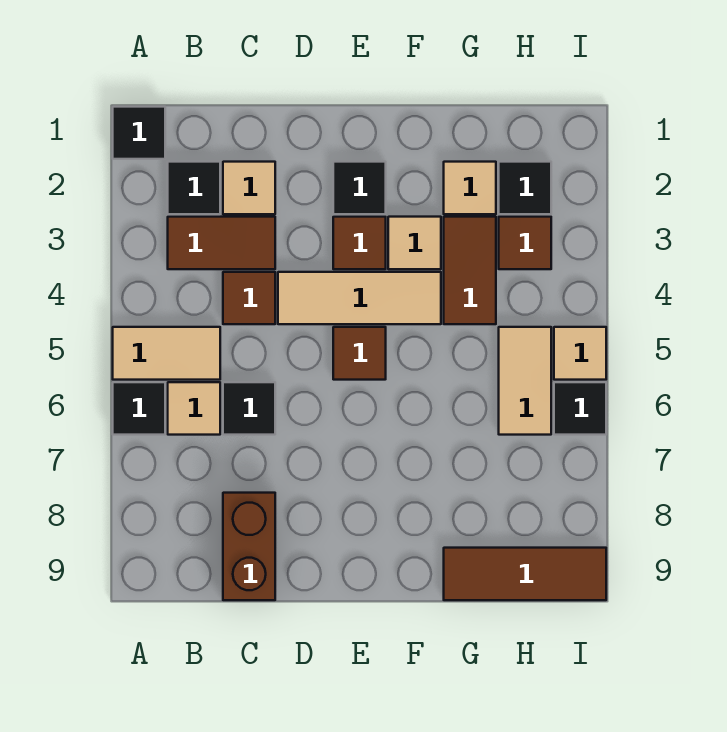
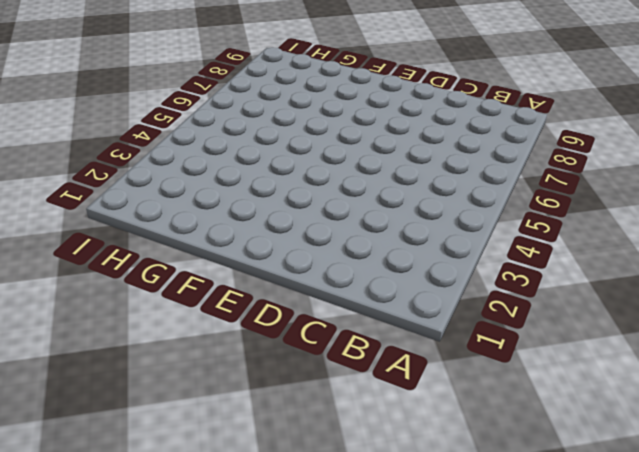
none -> black 1x1 tile [113,107,165,159]
none -> tan 1x2 tile [113,327,220,380]
none -> black 1x1 tile [113,382,165,435]

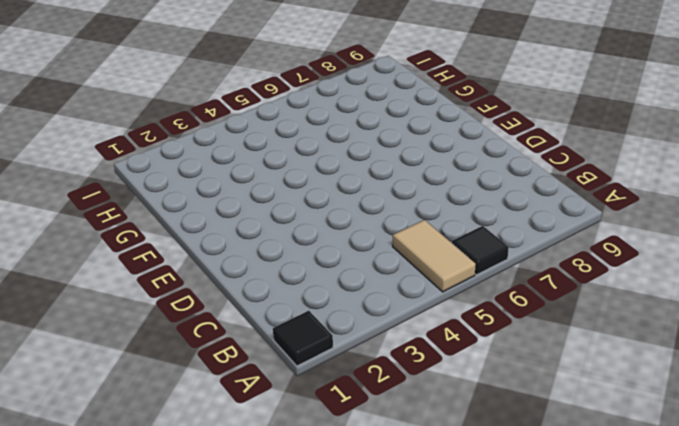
none -> black 1x1 tile [168,162,220,214]
none -> brown 1x2 tile [168,217,275,269]
none -> tan 1x1 tile [168,382,220,435]

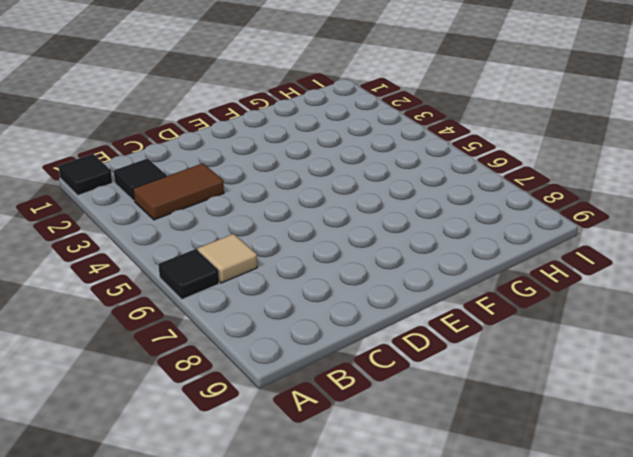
none -> tan 1x2 tile [113,327,220,380]
none -> tan 1x1 tile [223,162,275,214]
none -> brown 1x1 tile [223,272,275,324]

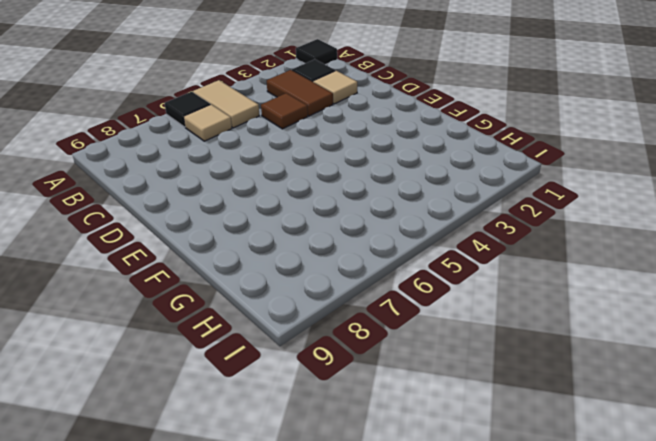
none -> black 1x1 tile [223,382,275,435]
none -> brown 1x2 brick [223,493,275,600]
none -> tan 1x3 tile [278,272,441,324]

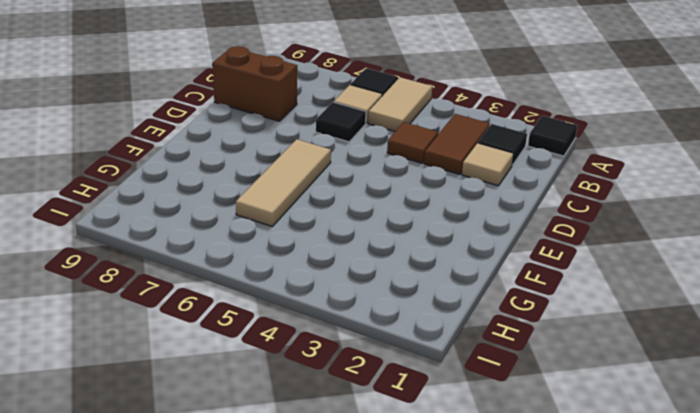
tan 1x3 tile [236,139,331,226] -> tan 1x3 tile moved to [278,272,441,324]
none -> black 1x1 tile [333,162,386,214]
none -> brown 1x1 tile [333,217,386,269]
none -> brown 1x1 tile [333,327,386,380]

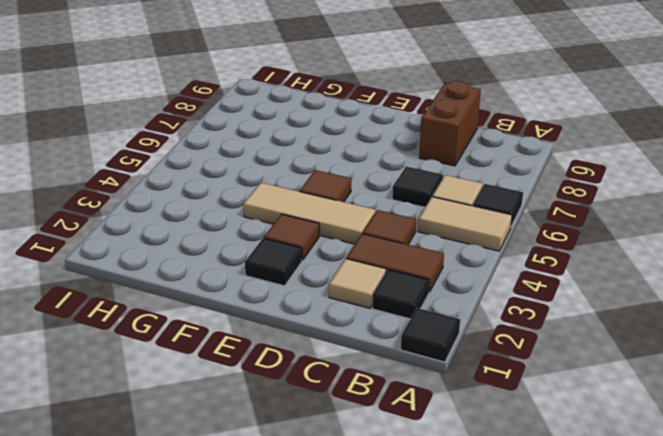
none -> tan 1x1 tile [388,217,441,269]
none -> tan 1x1 tile [444,162,496,214]
none -> brown 1x2 tile [444,217,496,324]

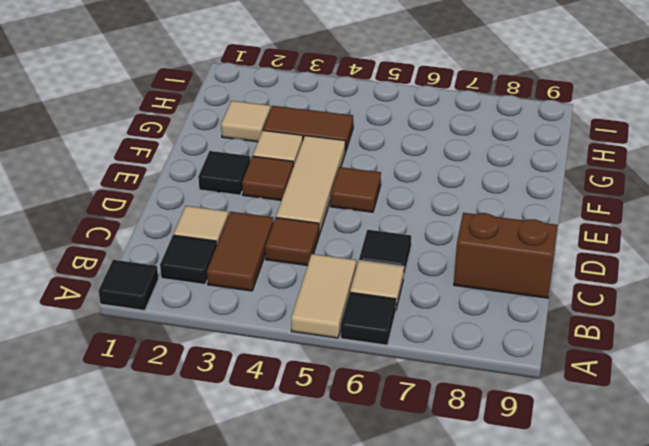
none -> brown 1x3 tile [444,548,606,600]
none -> black 1x1 tile [499,162,551,214]
none -> brown 1x1 tile [499,217,551,269]

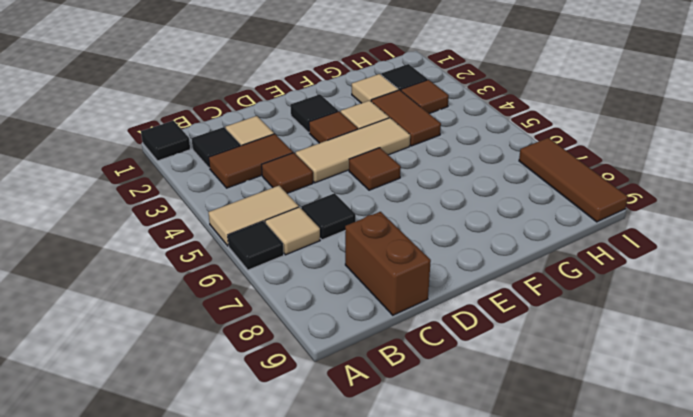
brown 1x3 tile [519,138,628,222] -> brown 1x3 tile turned to [444,548,606,600]
none -> tan 1x2 tile [499,327,551,435]
none -> tan 1x1 tile [554,327,606,380]
none -> black 1x1 tile [554,382,606,435]

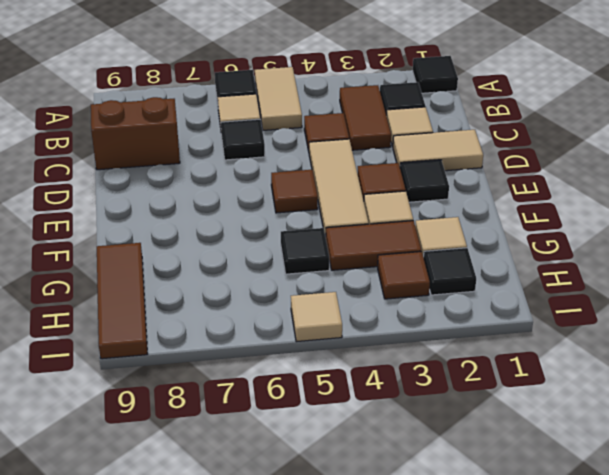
tan 1x2 tile [393,130,483,171] -> tan 1x2 tile moved to [499,327,551,435]
black 1x1 tile [281,228,329,274] -> black 1x1 tile moved to [554,382,606,435]

